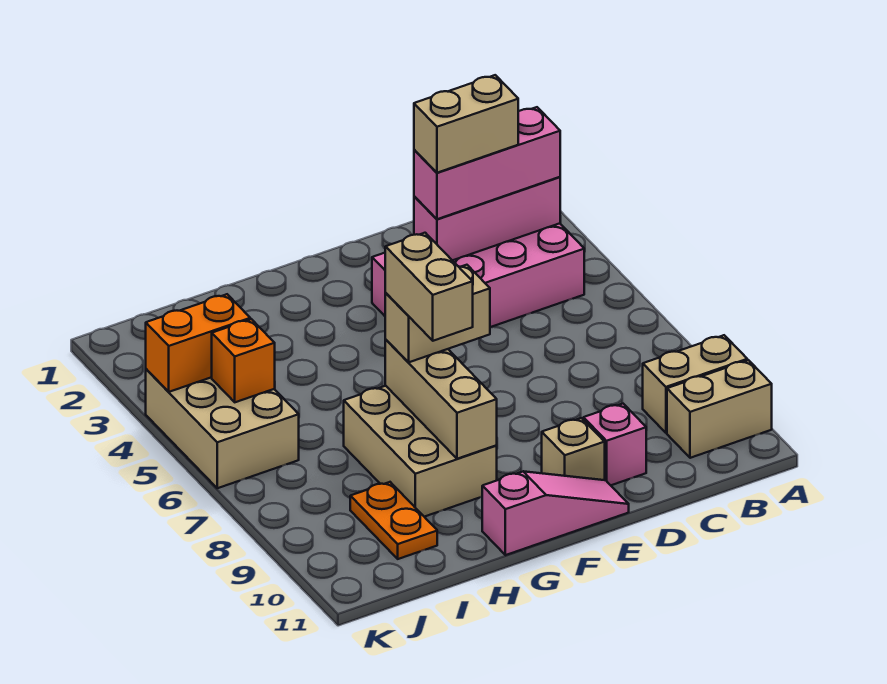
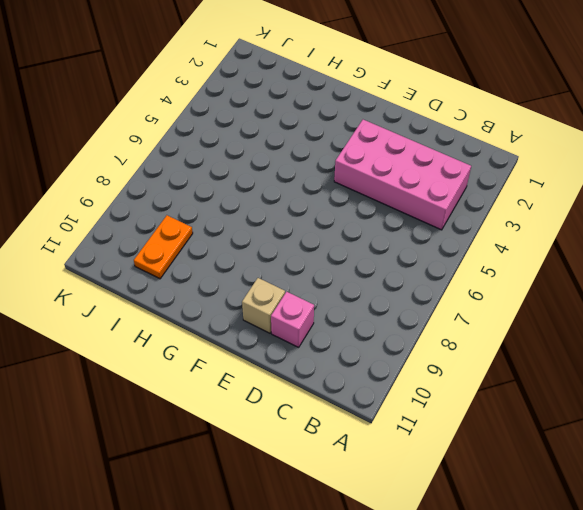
none -> tan 1x2 brick [643,335,747,433]
none -> tan 1x2 brick [667,360,772,458]
none -> pink 1x3 slope [482,471,629,555]

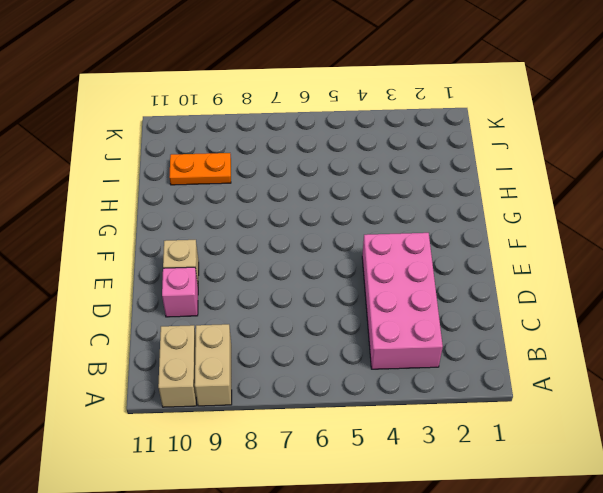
none -> pink 1x3 slope [482,471,629,555]
none -> tan 2x3 brick [344,386,497,517]
none -> tan 2x3 brick [146,369,299,488]

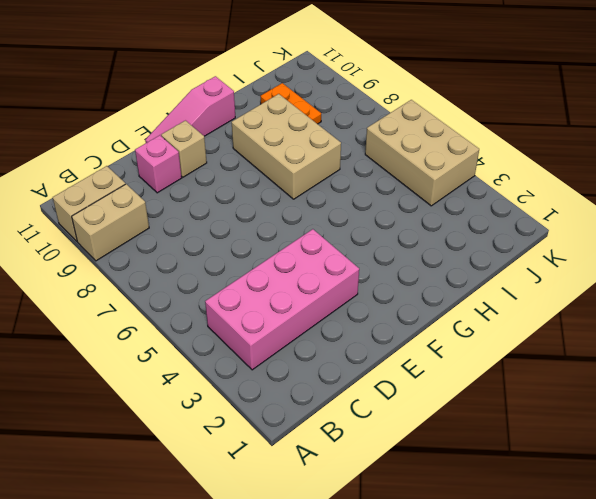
none -> pink 1x3 brick [414,177,560,261]
none -> tan 1x3 brick [385,340,497,459]
none -> orange 1x2 brick [146,294,250,392]

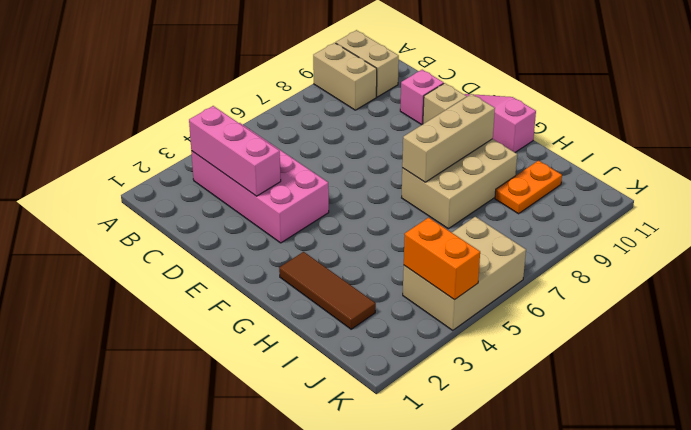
brown 1x3 tile [279,252,376,329] -> none
none -> orange 1x1 brick [212,319,275,402]
none -> pink 1x3 brick [414,107,560,219]
none -> tan 1x2 brick [385,265,490,362]

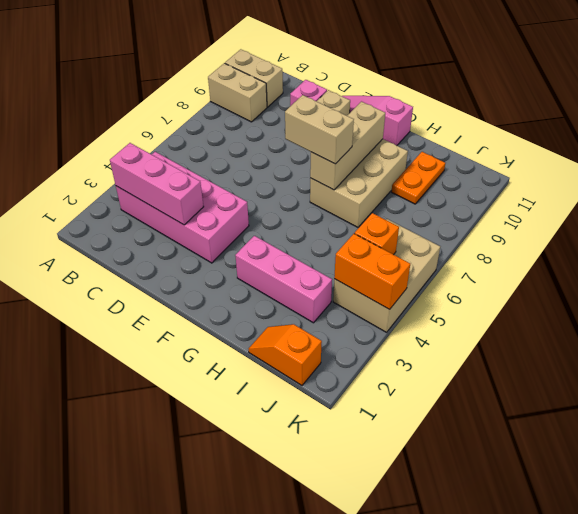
pink 1x3 brick [235,236,332,323] -> pink 1x3 brick moved to [414,107,560,219]
orange 1x2 slope [249,324,322,385] -> none
none -> tan 1x2 brick [414,75,518,173]
none -> tan 1x2 brick [385,233,473,341]

